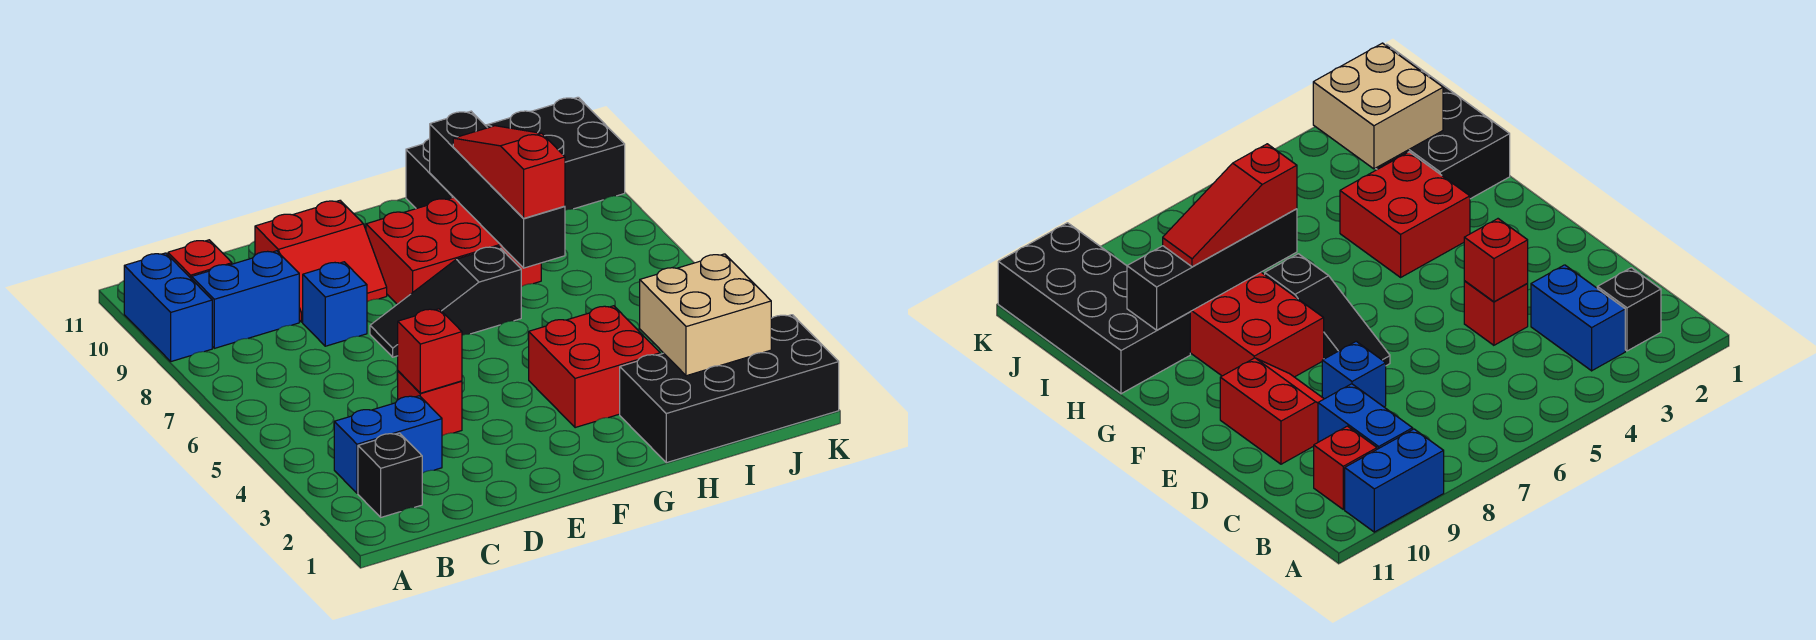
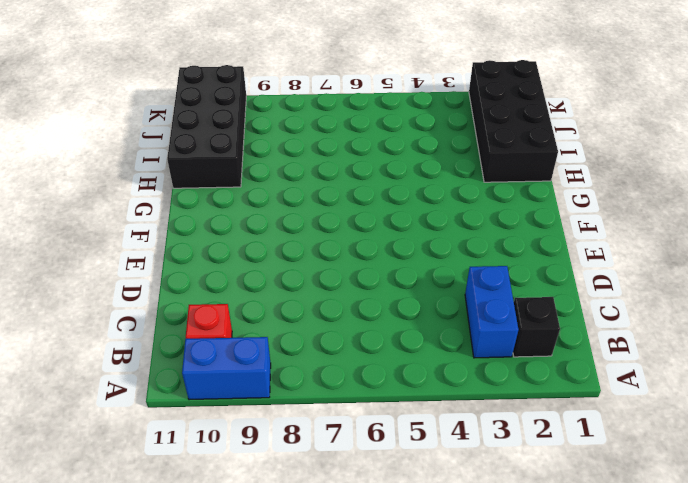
none -> blue 1x2 brick [192,251,299,348]
none -> red 1x1 brick [398,371,462,436]
none -> blue 1x1 brick [303,262,367,346]

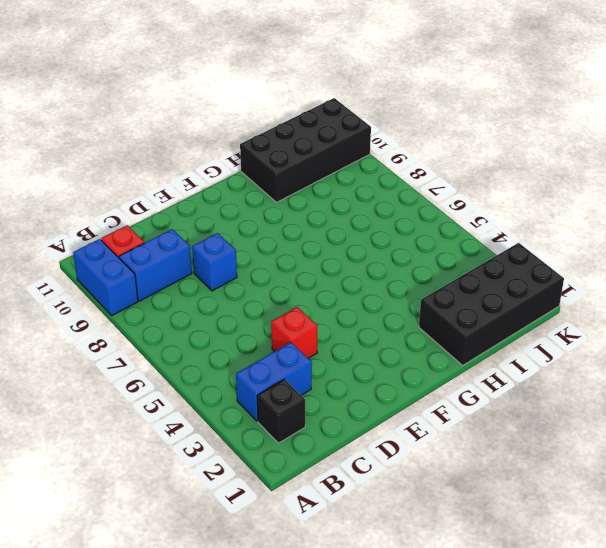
none -> red 2x2 slope [255,201,387,322]
none -> black 1x3 slope [370,247,521,357]
none -> red 2x3 brick [366,197,541,304]

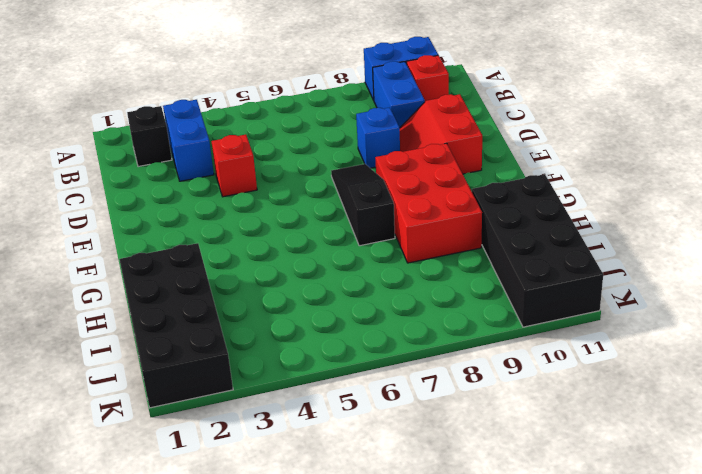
none -> red 2x2 brick [529,306,660,428]
none -> red 1x1 brick [398,309,462,393]
none -> black 1x4 brick [430,111,565,268]

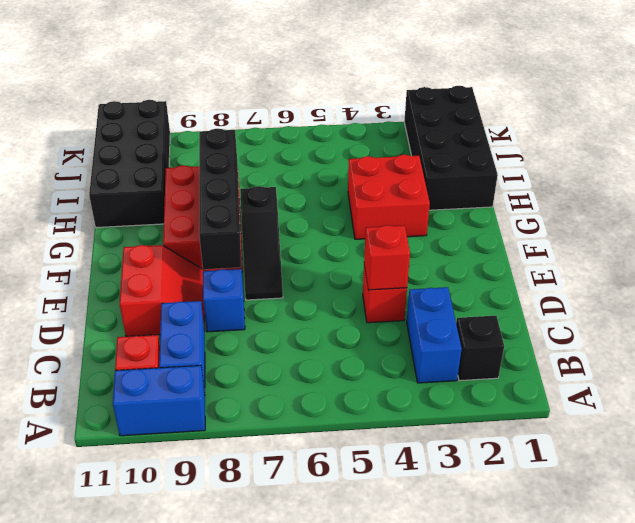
black 1x4 brick [199,129,241,269] -> black 1x4 brick turned to [430,111,565,268]
none -> tan 2x2 brick [640,254,771,376]
none -> red 1x3 slope [453,126,565,219]

